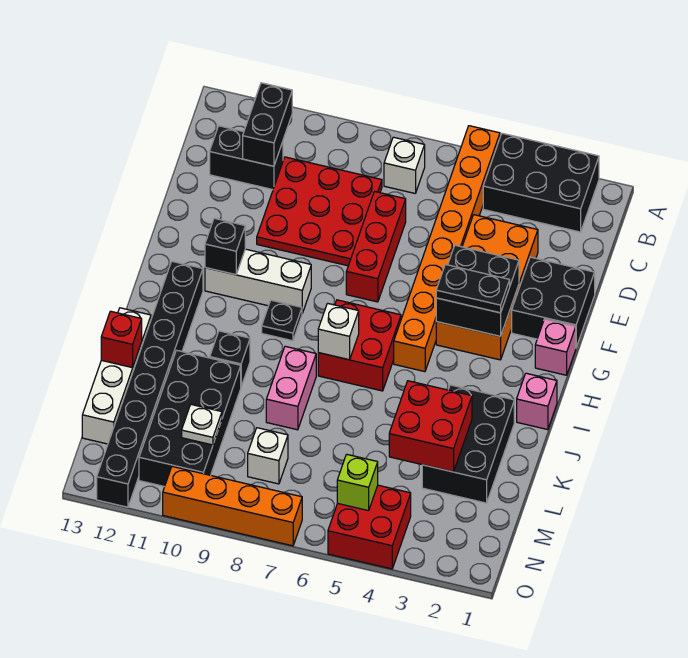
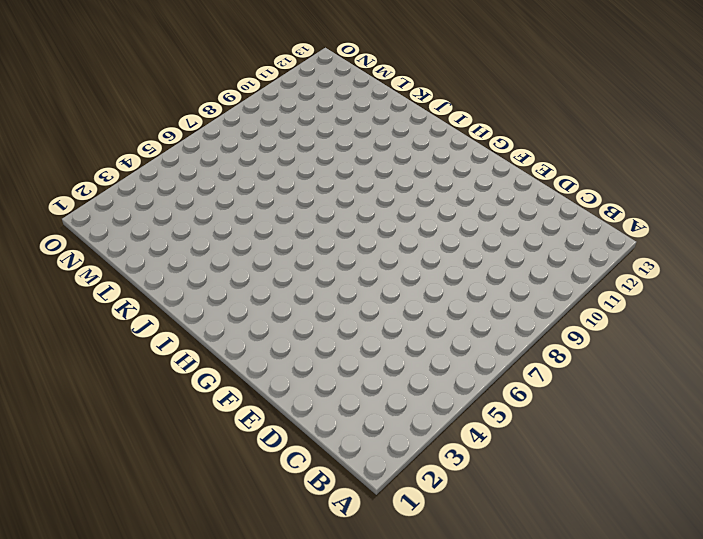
none -> black 2x3 brick [483,133,599,232]
none -> orange 1x8 brick [394,126,500,372]
none -> white 1x1 brick [384,137,425,193]
none -> red 3x3 plate [257,157,382,266]

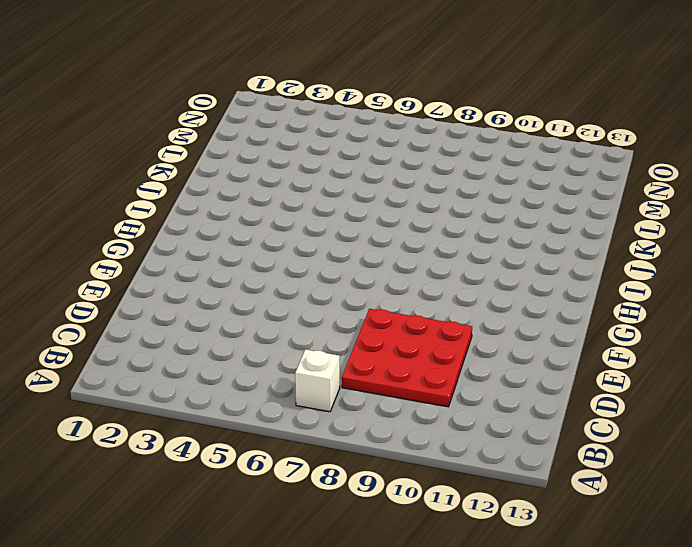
none -> black 2x3 brick [483,133,599,232]
none -> orange 1x8 brick [394,126,500,372]
none -> black 1x2 brick [210,126,283,190]
none -> orange 2x4 brick [436,215,538,360]

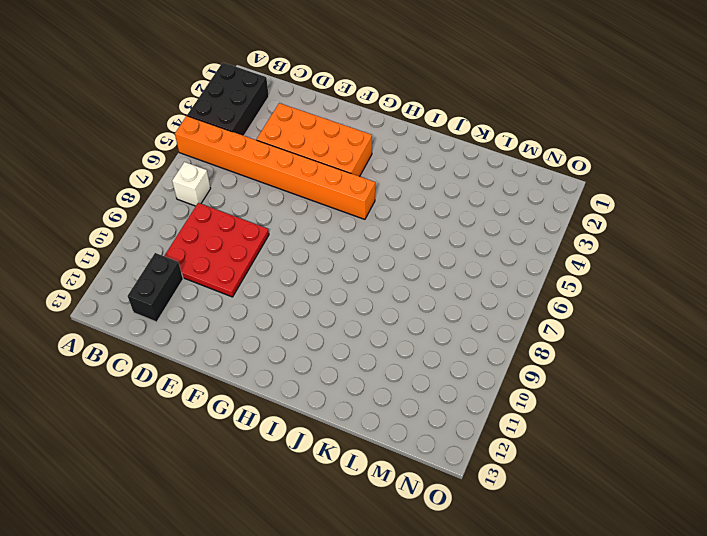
none -> red 1x3 brick [346,192,406,302]
none -> black 2x2 brick [512,257,595,347]
none -> pink 1x1 brick [535,319,576,375]
none -> white 1x3 brick [205,249,311,313]

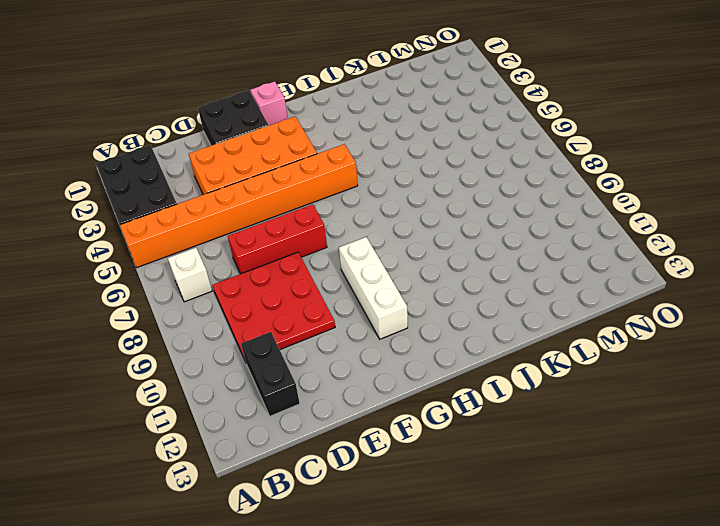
none -> red 2x2 brick [318,300,401,391]
none -> black 1x1 plate [262,300,302,341]
none -> black 1x8 brick [97,261,203,507]
none -> pink 1x1 brick [517,373,557,430]

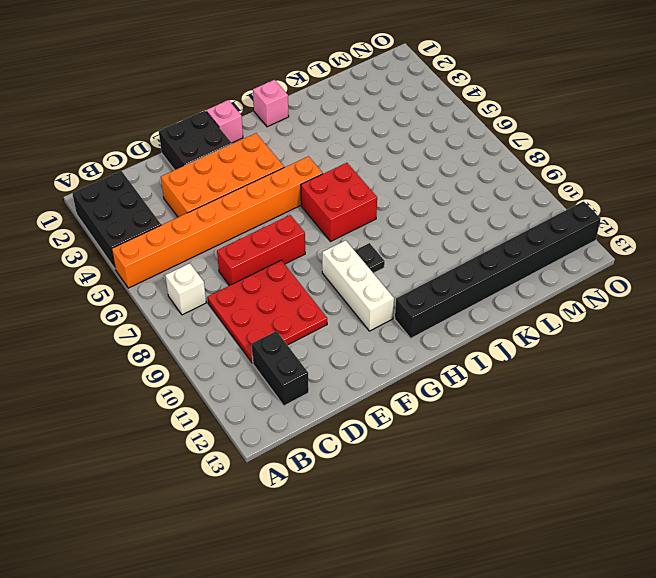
none -> black 2x3 brick [422,385,514,503]
none -> pink 1x2 brick [266,346,316,430]
none -> black 1x1 brick [210,331,250,386]
none -> white 1x4 brick [82,308,151,444]

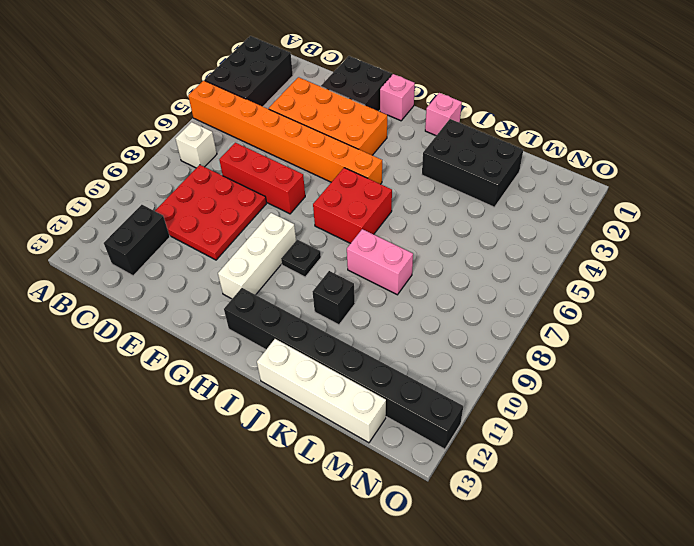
none -> black 2x4 brick [139,350,241,487]
none -> white 1x1 brick [248,428,288,484]
none -> red 2x2 brick [328,485,411,569]
none -> orange 1x4 brick [163,467,302,546]

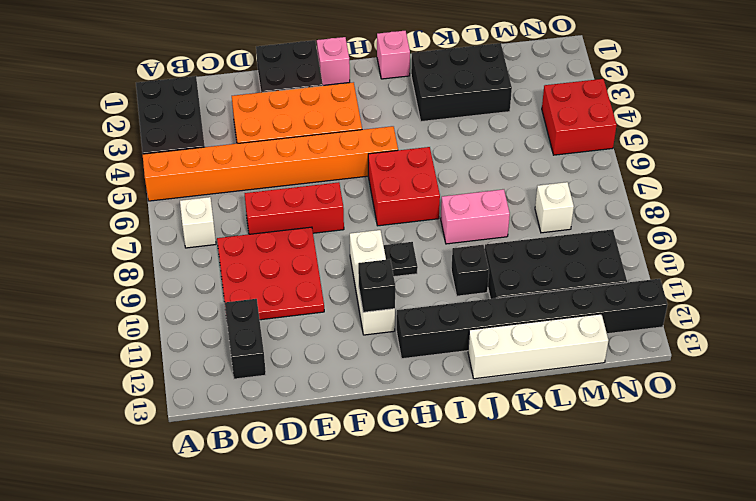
none -> orange 1x4 brick [163,467,302,546]
none -> black 1x2 brick [243,83,292,166]
none -> black 2x2 brick [436,245,519,336]
none -> white 1x1 brick [318,303,359,360]

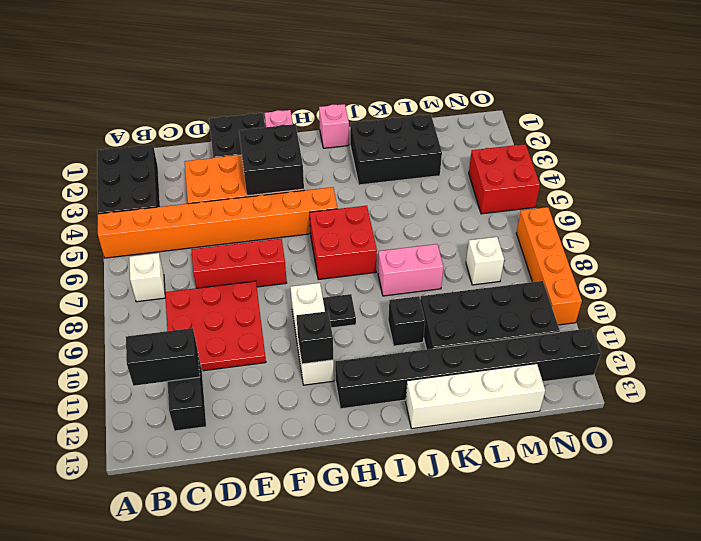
none -> white 1x1 brick [318,303,359,360]
none -> red 2x2 brick [389,381,472,472]
none -> red 1x1 brick [101,311,142,368]
none -> white 1x1 plate [182,405,222,445]

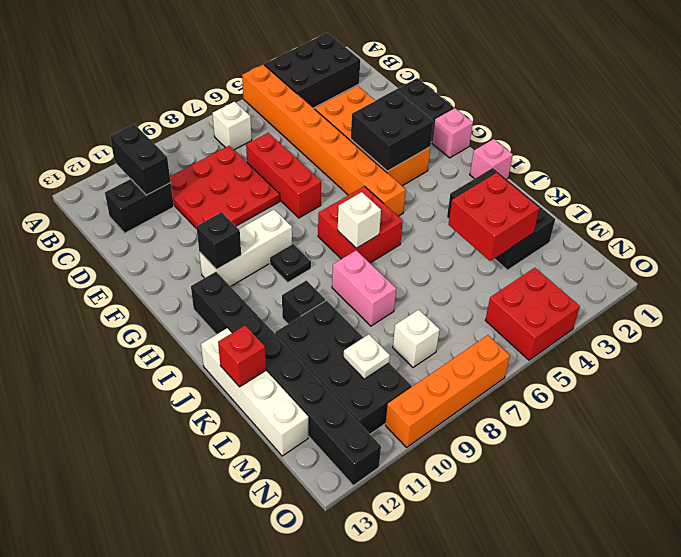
none -> lime 1x1 brick [337,454,378,511]
none -> black 1x2 plate [436,264,510,313]

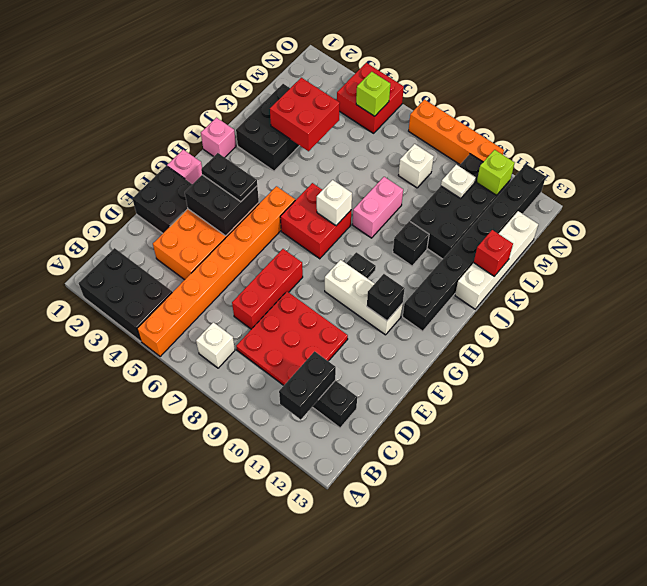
lime 1x1 brick [477,150,515,195] -> none

